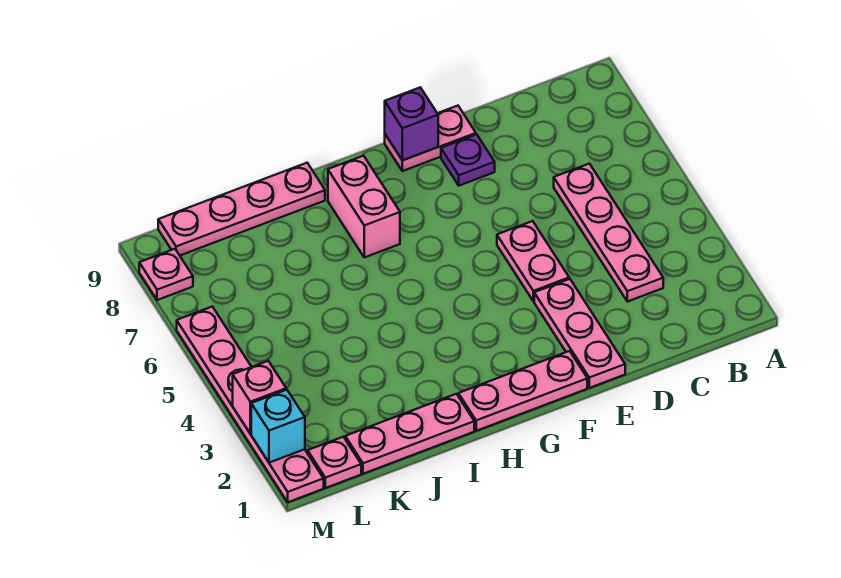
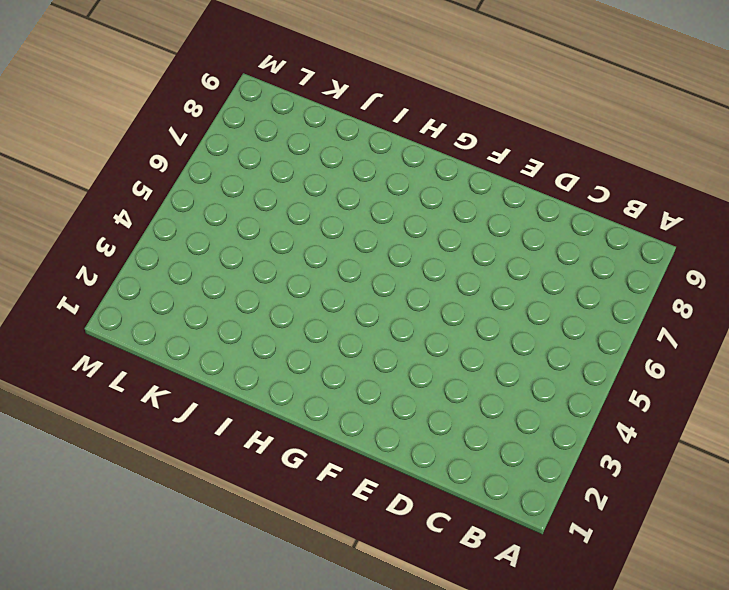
none -> pink 1x4 plate [554,164,663,302]
none -> pink 1x3 plate [534,279,625,388]
none -> pink 1x2 plate [497,221,569,301]

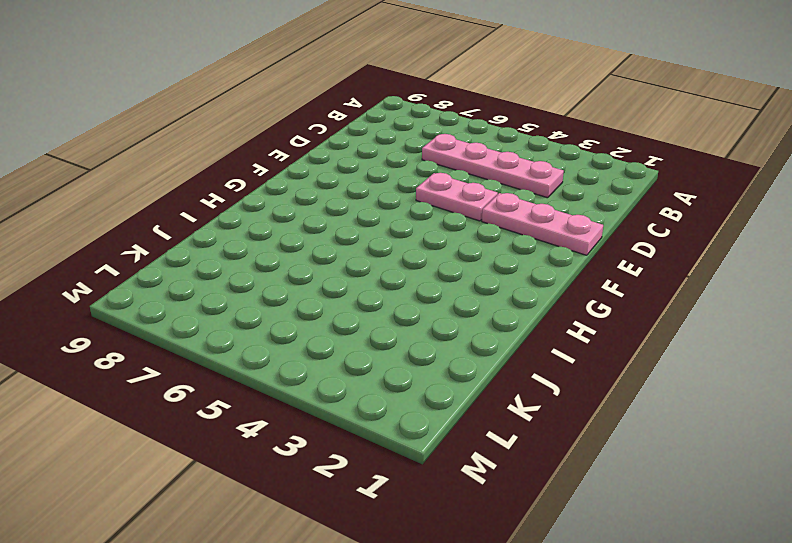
none -> purple 1x1 plate [441,134,495,186]
none -> pink 1x2 plate [385,106,476,171]
none -> pink 1x3 plate [458,351,587,431]

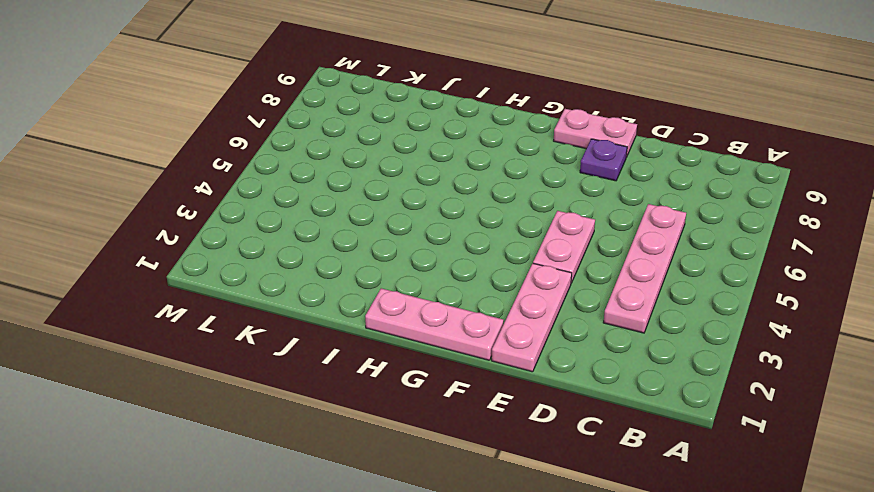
none -> pink 1x2 brick [328,156,400,257]
none -> pink 1x3 plate [345,394,474,474]
none -> pink 1x4 plate [158,163,325,255]

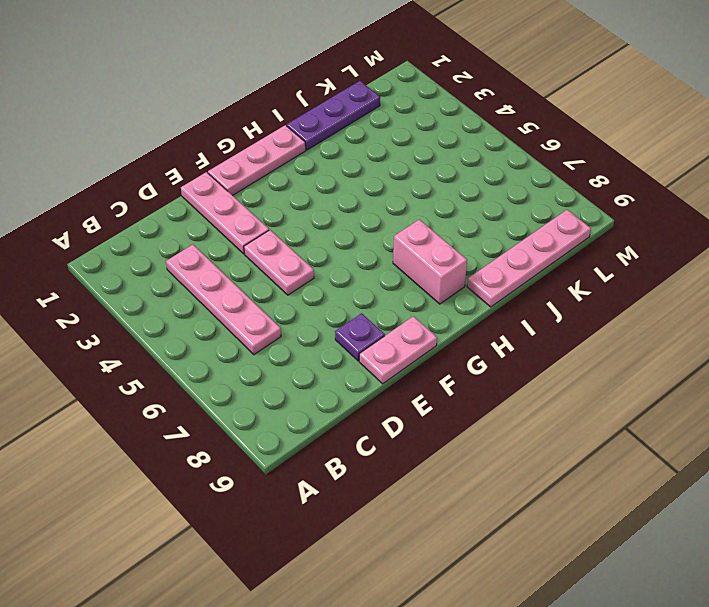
purple 1x3 plate [287,81,380,150] -> pink 1x3 plate [345,394,474,474]
none -> pink 1x1 plate [308,437,361,488]
none -> pink 1x6 plate [177,307,324,502]
none -> pink 1x1 plate [139,249,193,300]

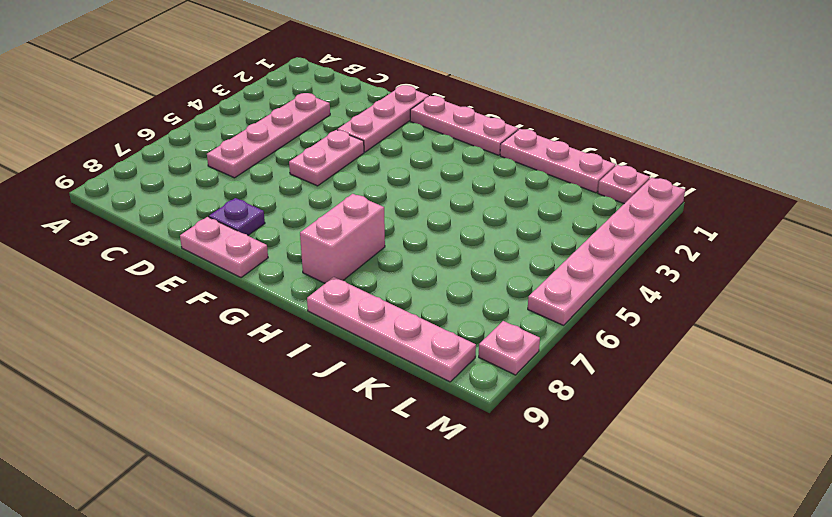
none -> purple 1x1 brick [385,87,438,160]
none -> cyan 1x1 brick [251,390,305,463]
none -> pink 1x1 brick [233,361,286,434]

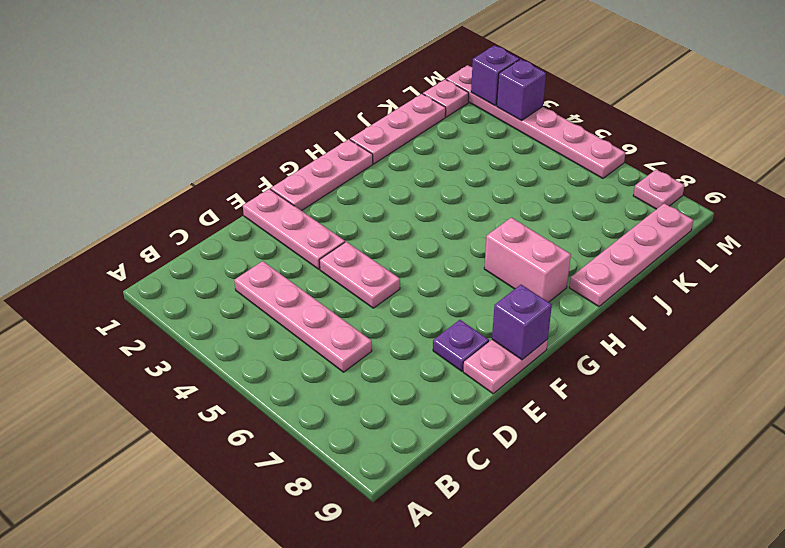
purple 1x1 brick [471,45,519,106] -> cyan 1x1 brick [251,390,305,463]
purple 1x1 brick [497,59,546,121] -> pink 1x1 brick [233,361,286,434]

